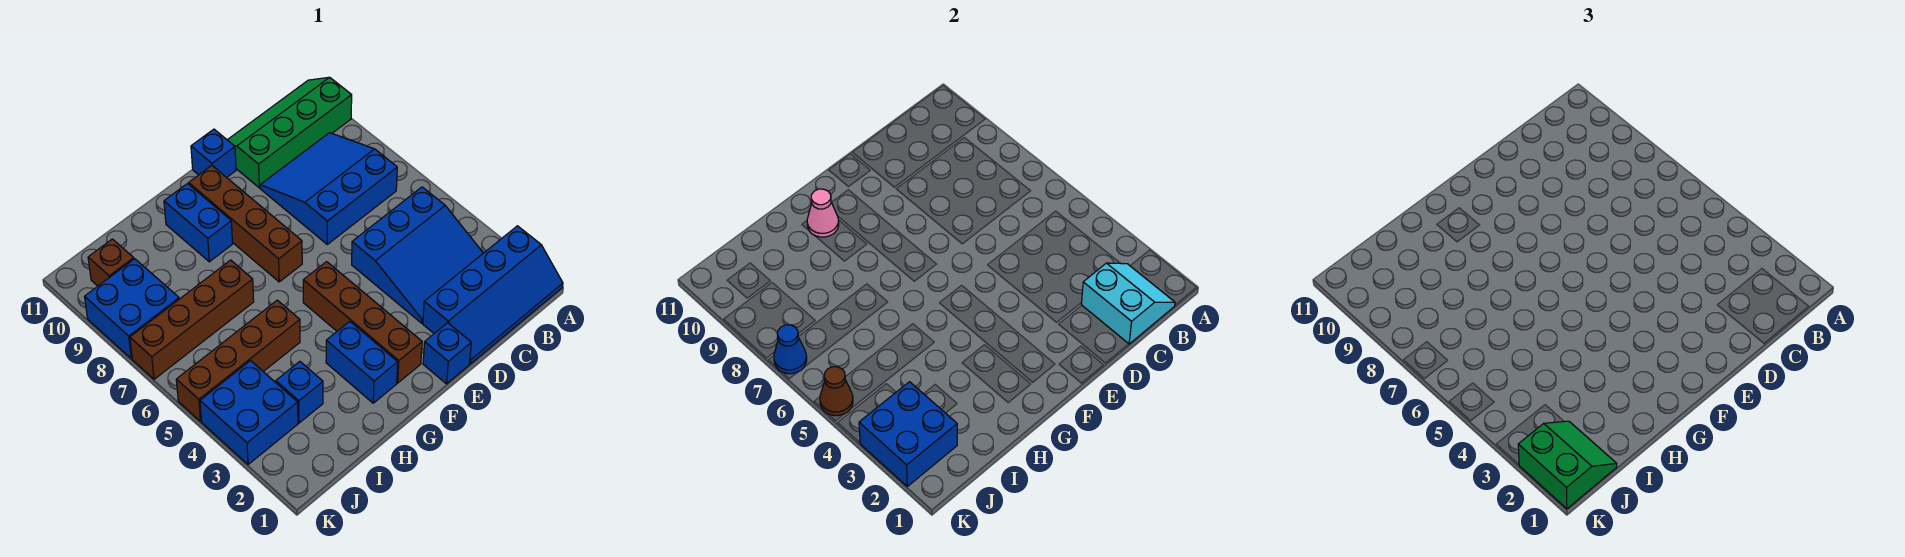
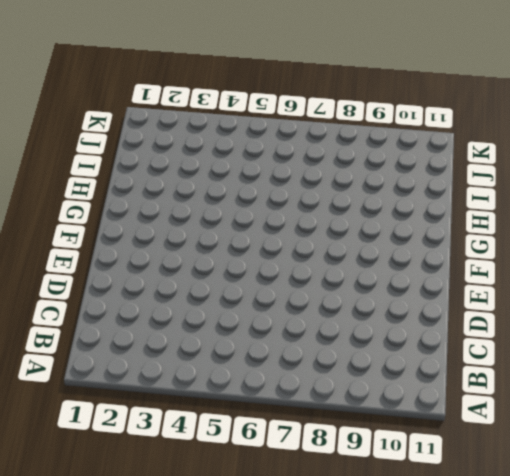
none -> blue 2x4 slope [423,226,563,364]
none -> green 2x4 slope [228,77,352,188]
none -> blue 3x3 slope [352,187,483,323]

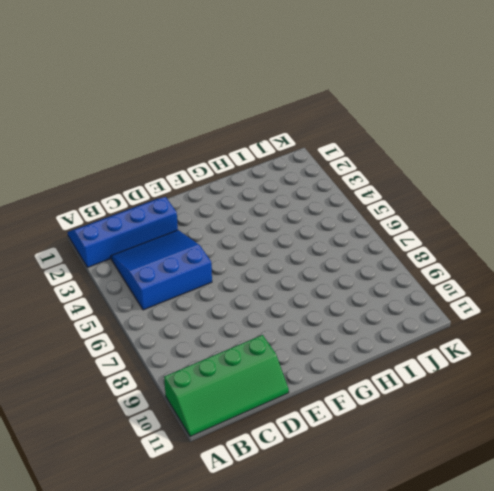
none -> blue 3x3 slope [260,133,397,244]
none -> blue 1x1 brick [423,323,471,384]
none -> blue 1x1 brick [191,129,236,177]

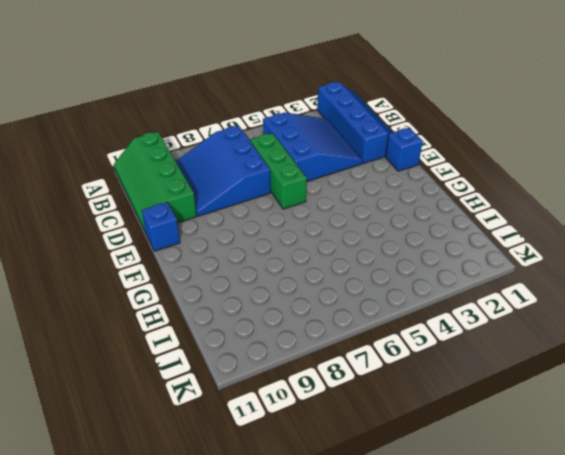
green 1x3 brick [250,133,307,209] -> none
none -> brown 1x4 brick [303,262,422,383]
none -> brown 1x4 brick [189,166,302,282]
none -> blue 1x2 brick [326,321,398,403]

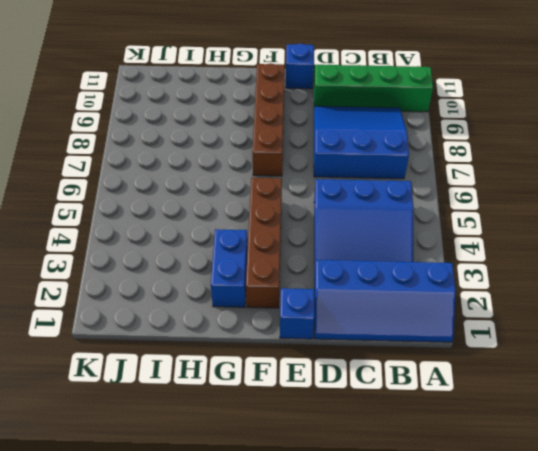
none -> blue 1x2 brick [164,184,233,262]
none -> brown 1x4 brick [176,300,300,421]
none -> brown 1x4 brick [130,260,254,379]

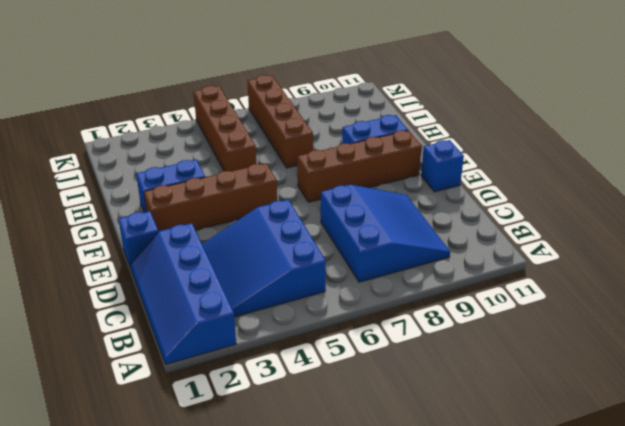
none -> green 2x4 slope [228,77,352,188]
none -> blue 1x1 brick [276,362,323,423]
none -> blue 2x2 brick [200,361,298,465]

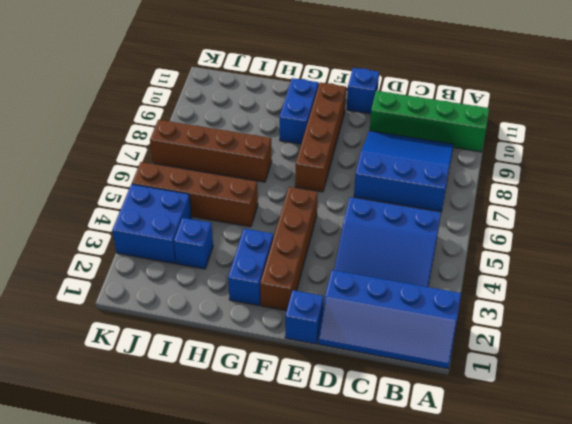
none -> blue 2x2 brick [85,259,179,359]
none -> brown 1x1 brick [88,239,134,286]
none -> cyan 2x2 slope [1081,263,1175,344]

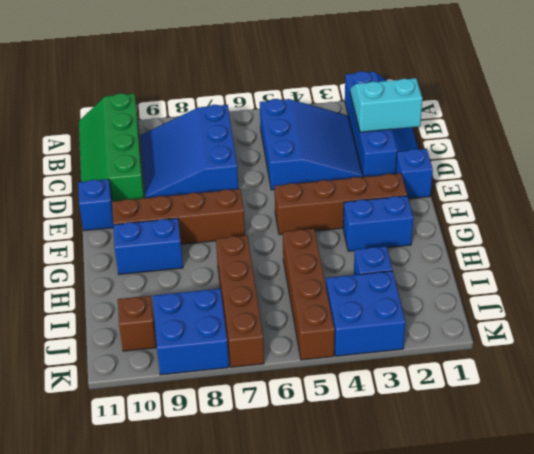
none -> pink 1x1 cone [807,189,839,237]
none -> blue 2x2 brick [859,382,957,486]
none -> brown 1x1 cone [820,367,853,416]

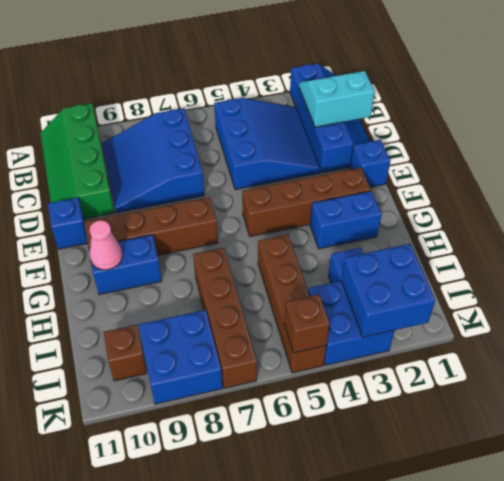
brown 1x1 brick [284,295,330,353] -> brown 1x1 cone [820,367,853,416]
none -> blue 1x1 cone [774,325,807,374]
none -> green 2x2 slope [1518,421,1617,509]

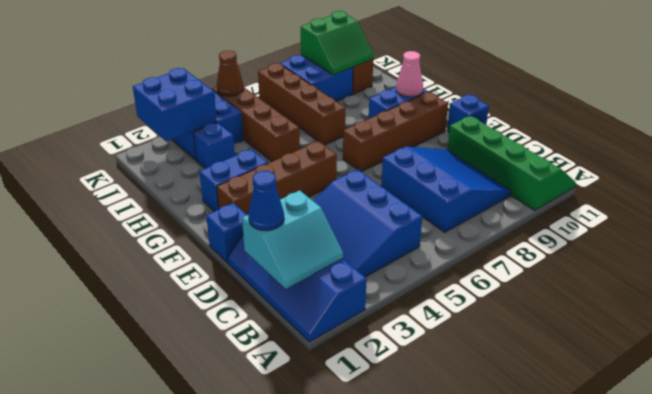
blue 1x1 cone [248,171,284,231] -> blue 1x1 cone moved to [774,325,807,374]
green 2x2 slope [301,11,374,75] -> green 2x2 slope moved to [1518,421,1617,509]

